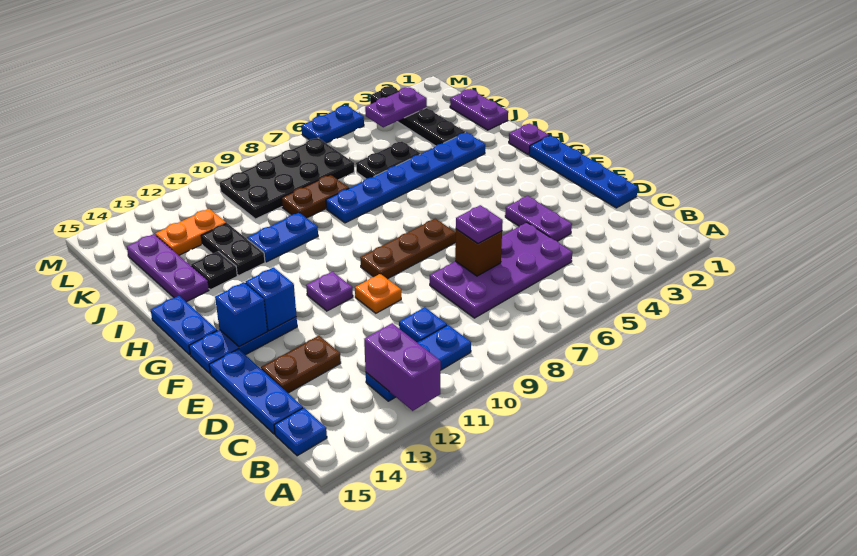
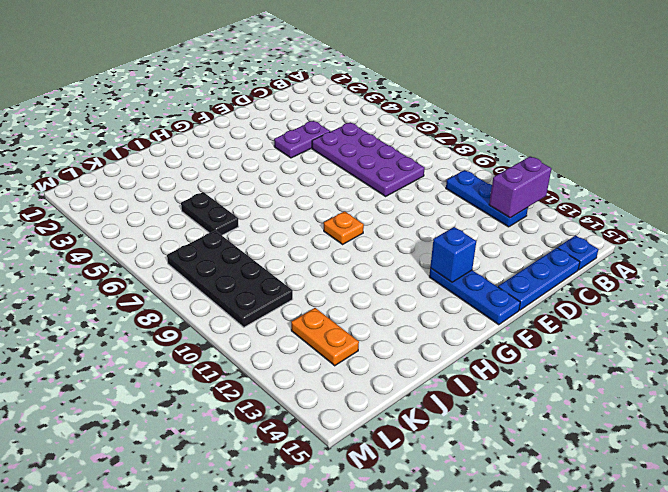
orange 1x1 plate [324,211,364,244] -> orange 1x1 plate moved to [355,274,401,313]
none -> blue 1x1 plate [399,307,447,342]
none -> blue 1x4 plate [529,136,638,208]
none -> brown 1x2 plate [261,336,341,393]
none -> brown 1x3 plate [360,219,456,279]

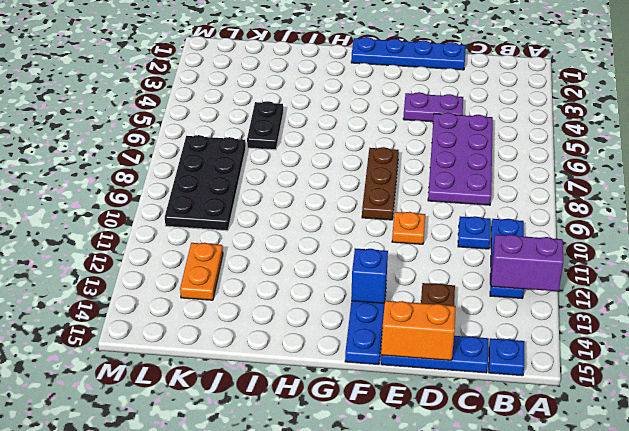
orange 1x2 brick [381,301,456,360] -> none
none -> purple 1x1 plate [306,272,353,311]
none -> blue 1x2 plate [151,296,217,355]
none -> purple 1x1 plate [509,124,549,155]
none -> blue 1x6 plate [326,132,485,223]

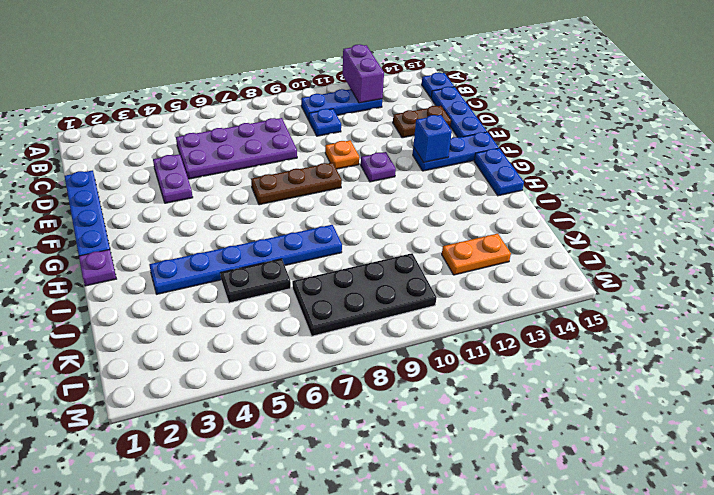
none -> blue 1x2 plate [247,213,318,262]
none -> black 1x2 plate [201,223,265,275]
none -> black 1x1 plate [191,252,237,290]
none -> purple 1x3 plate [127,234,209,302]

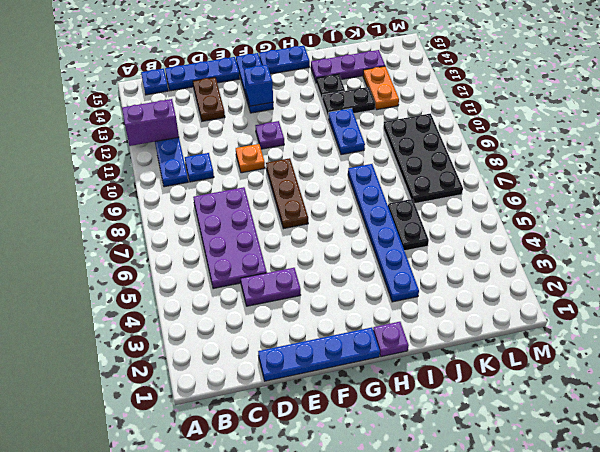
none -> purple 1x2 plate [450,89,508,130]
none -> black 1x4 plate [370,86,465,146]
none -> brown 1x2 plate [282,175,349,218]
none -> blue 1x2 plate [302,106,364,143]

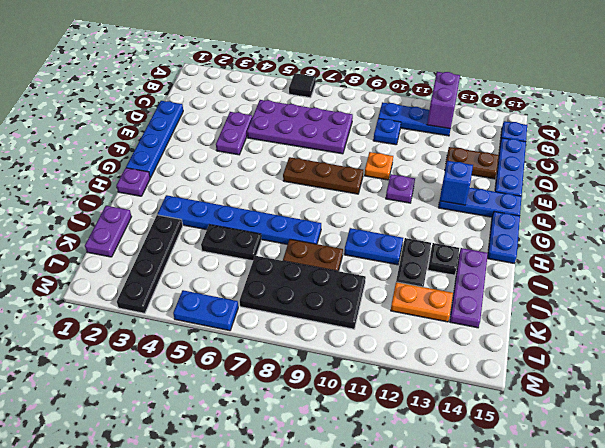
black 1x1 tile [289,73,316,98] -> none
none -> brown 1x1 brick [455,229,502,276]
none -> blue 1x1 brick [215,282,267,346]
none -> purple 1x2 plate [365,88,427,127]
none -> purple 1x1 plate [456,205,503,244]

